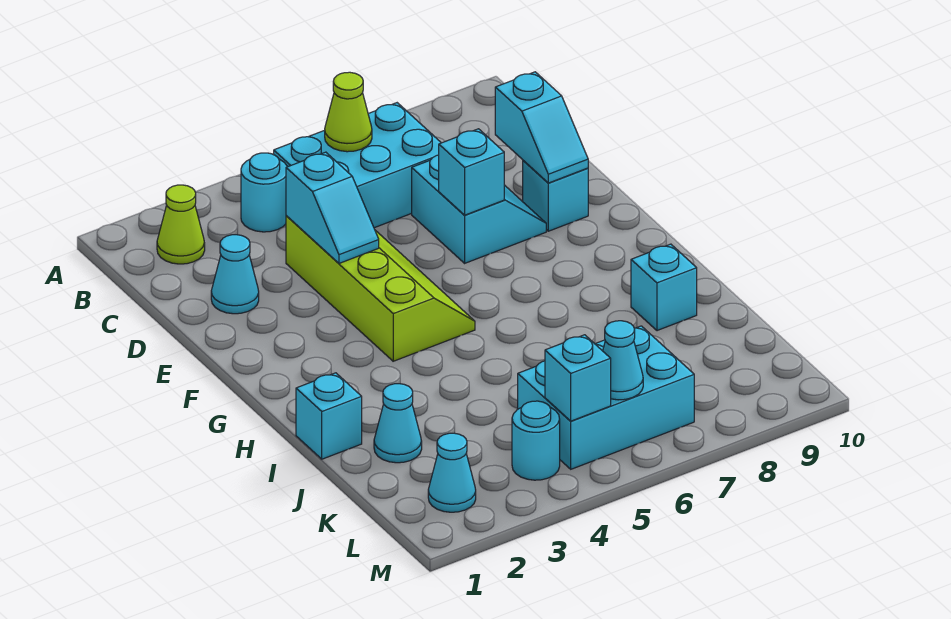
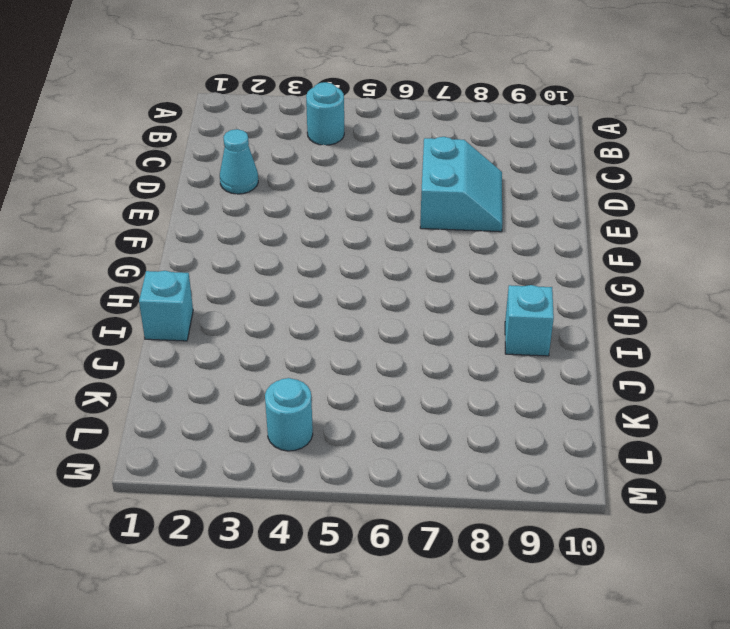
none -> lime 1x1 cone [157,185,205,264]
none -> cyan 2x3 brick [274,103,441,228]
none -> lime 2x4 slope [286,216,475,361]

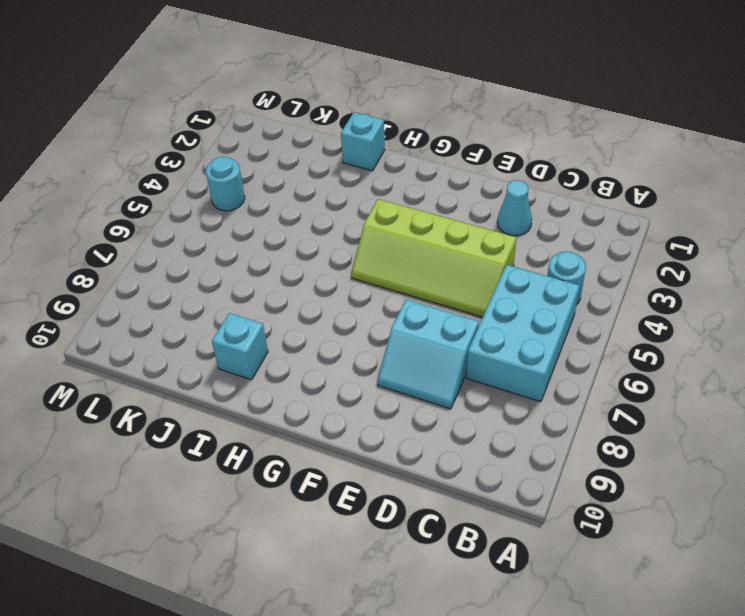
none -> lime 1x1 cone [157,185,205,264]
none -> cyan 1x1 brick [523,161,588,231]
none -> cyan 1x1 cone [374,384,422,463]

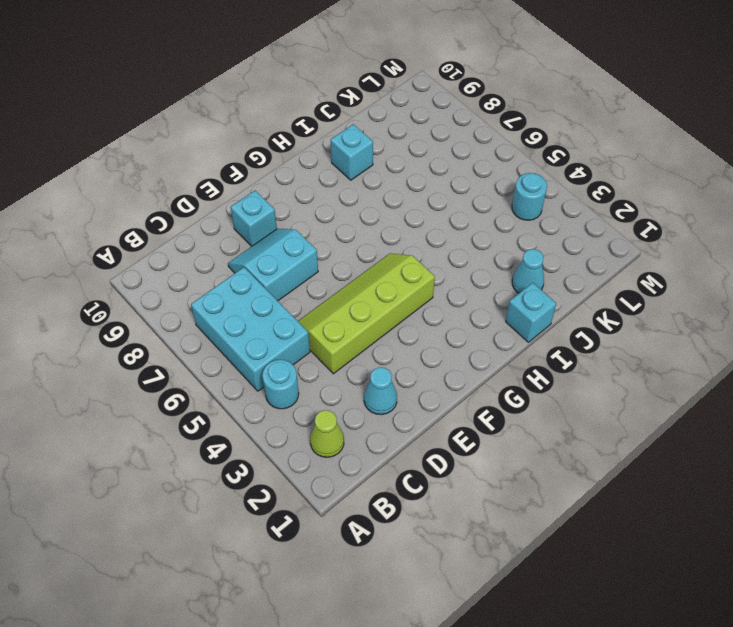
none -> cyan 2x3 brick [518,326,694,469]
none -> cyan 1x1 cone [428,433,476,512]
none -> lime 1x1 cone [325,72,372,152]

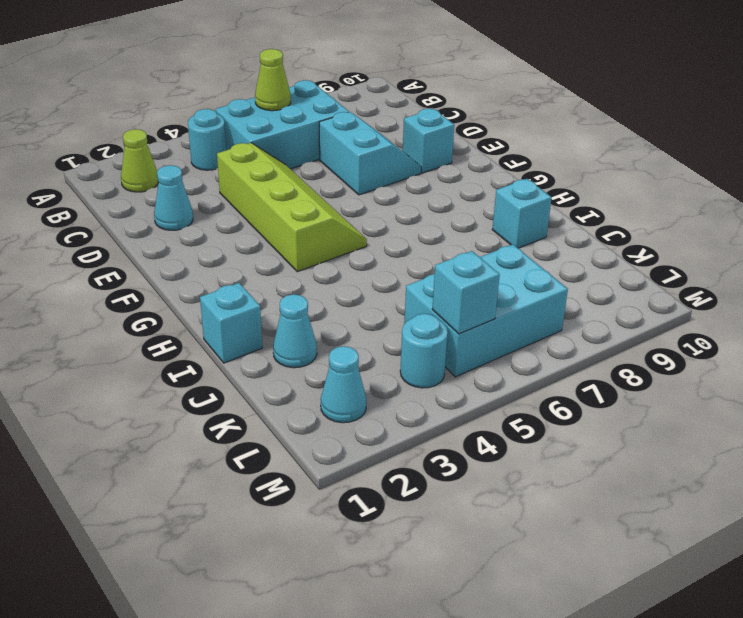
none -> cyan 1x2 slope [286,152,379,263]
none -> cyan 1x2 slope [495,72,588,183]
none -> cyan 1x1 brick [439,129,504,215]

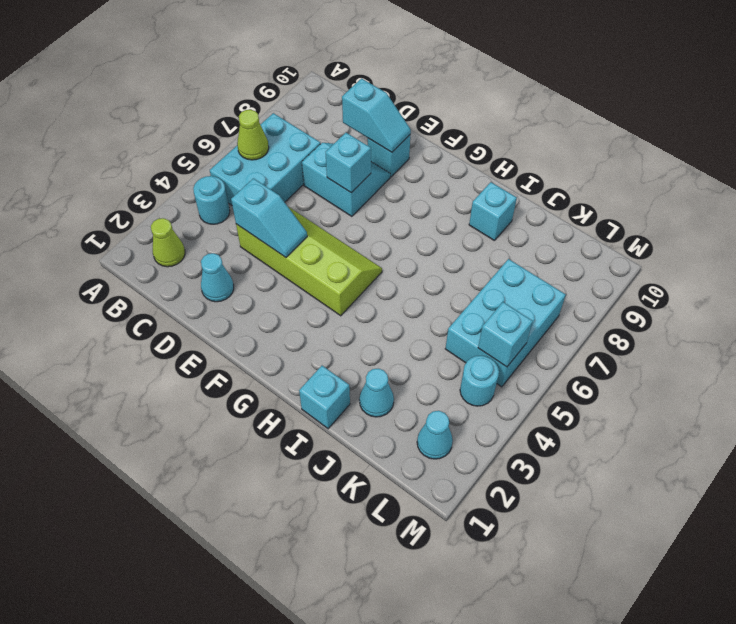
none -> cyan 1x1 cone [603,321,643,400]

